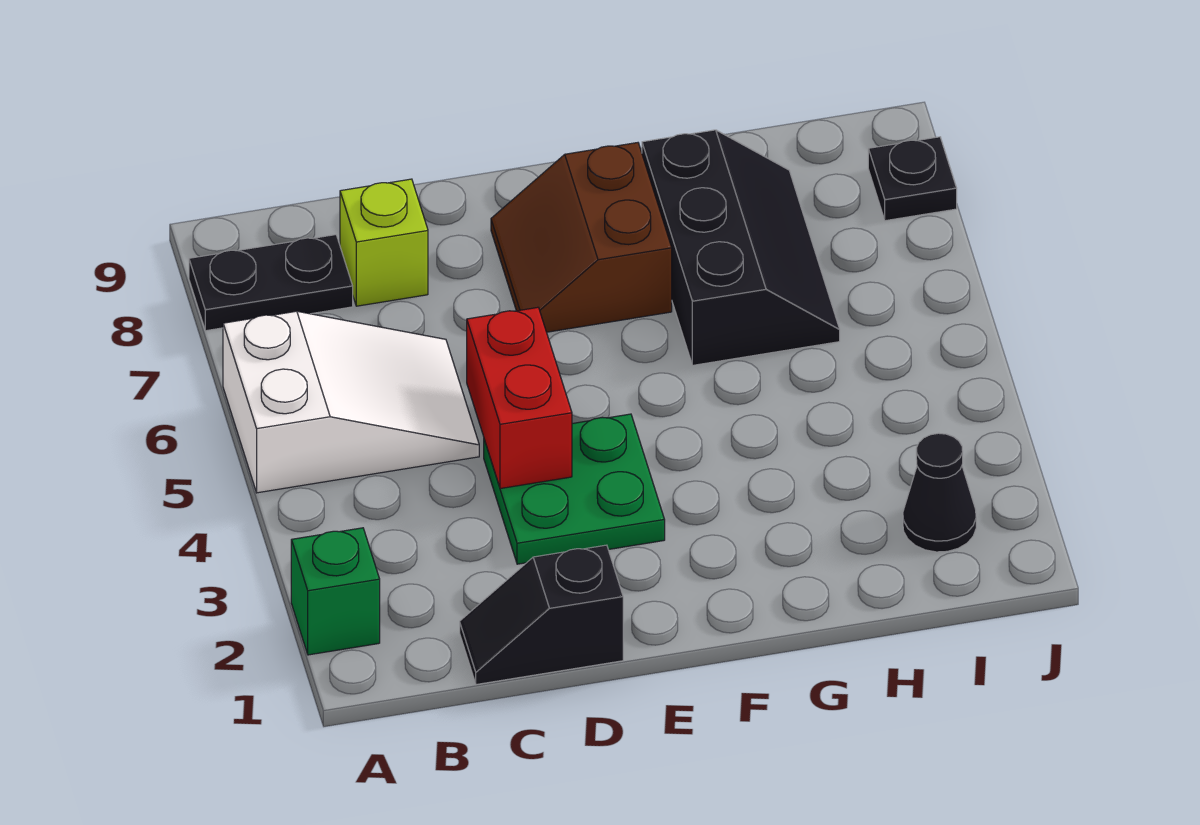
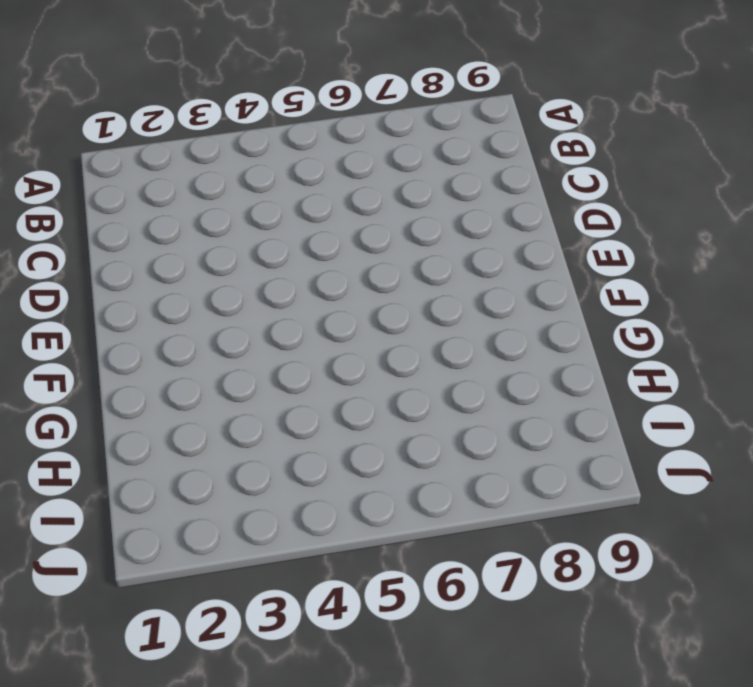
none -> green 1x1 brick [291,528,380,655]
none -> white 2x3 slope [223,311,479,493]

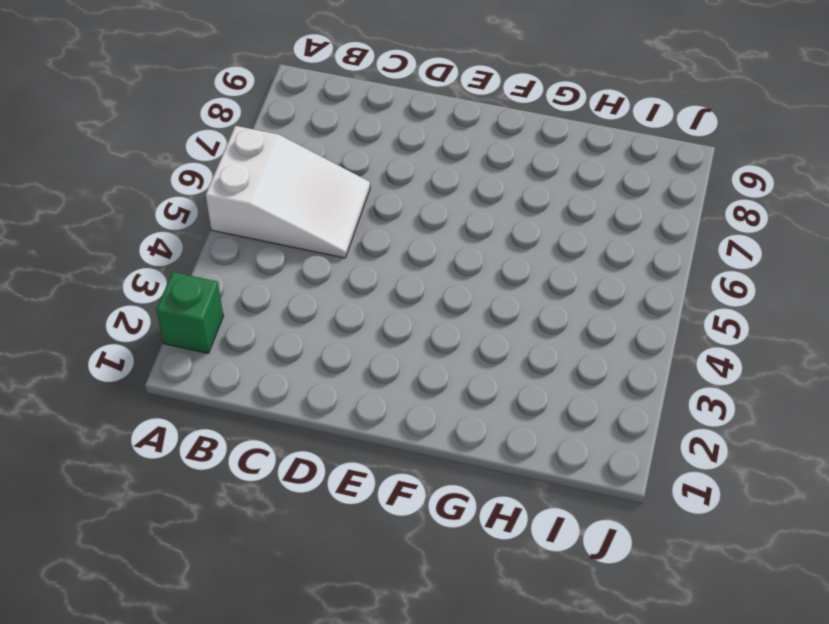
none -> black 1x2 plate [189,235,353,331]
none -> black 1x2 slope [460,545,623,685]

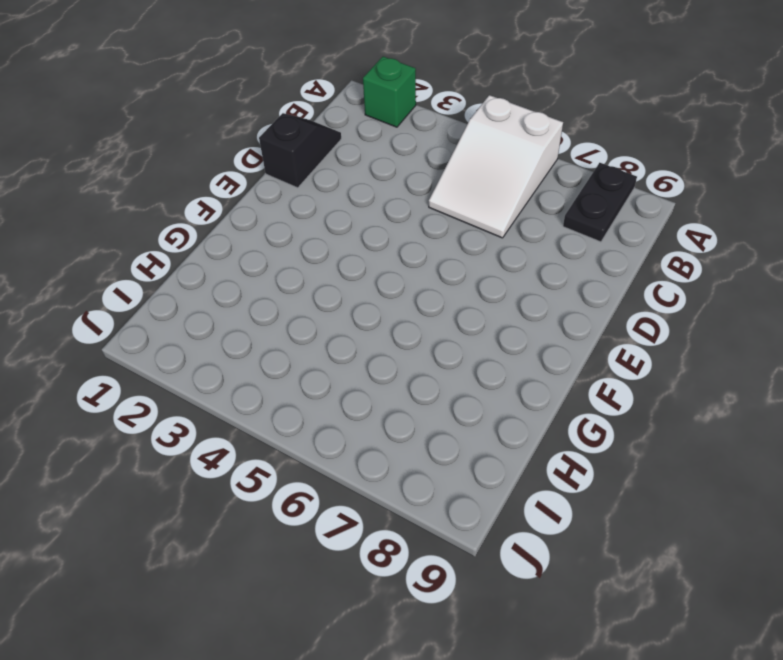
none -> lime 1x1 brick [340,179,428,306]
none -> green 2x2 plate [484,414,665,564]

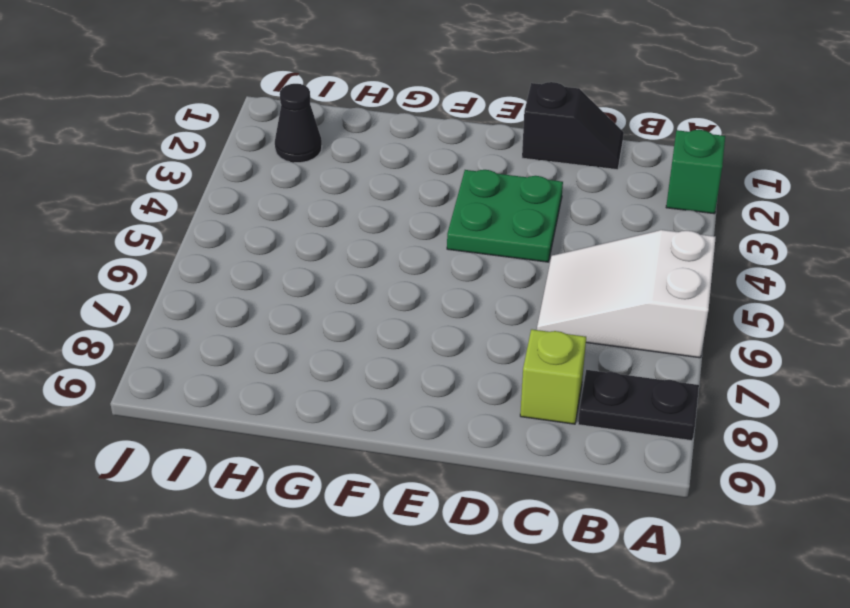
none -> brown 2x2 slope [491,143,672,332]
none -> black 2x3 slope [642,130,840,365]

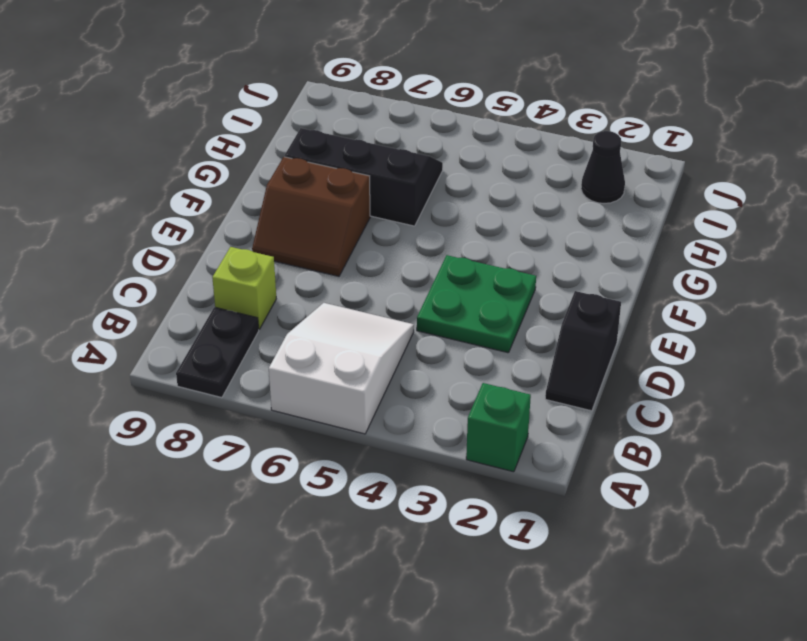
none -> black 1x1 plate [868,137,957,221]
none -> red 1x2 brick [467,307,572,489]

